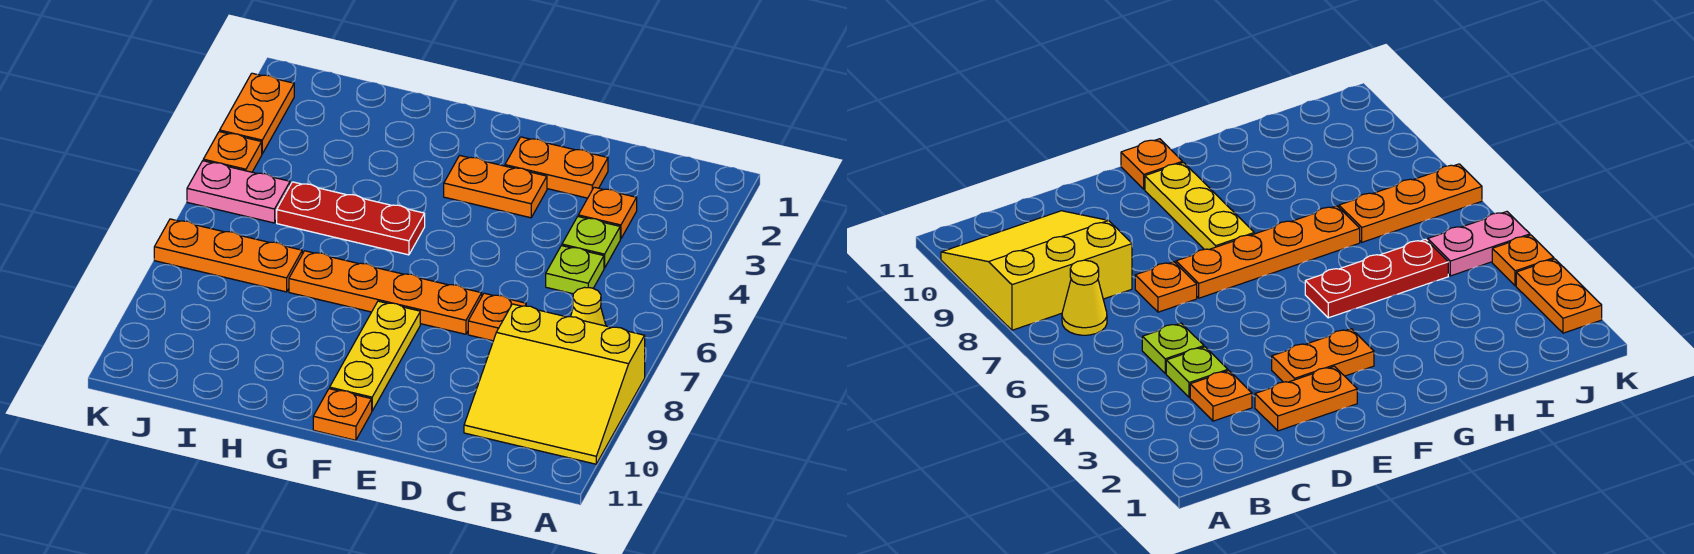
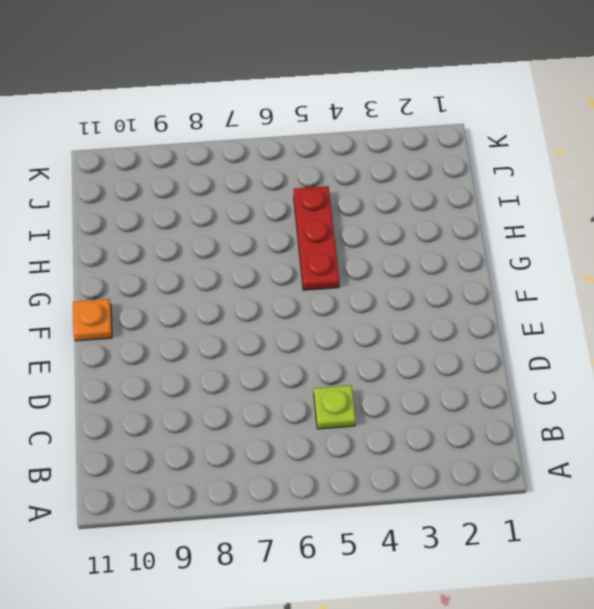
none -> yellow 3x3 slope [464,304,645,464]
none -> yellow 1x1 cone [571,287,606,326]
none -> orange 1x1 plate [578,187,637,239]

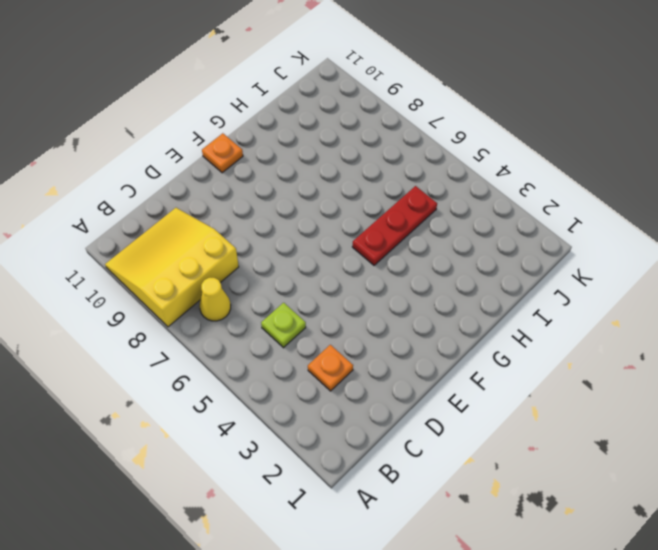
none -> lime 1x1 plate [562,217,620,268]
none -> orange 1x2 plate [505,137,608,198]
none -> orange 1x1 plate [468,293,526,341]

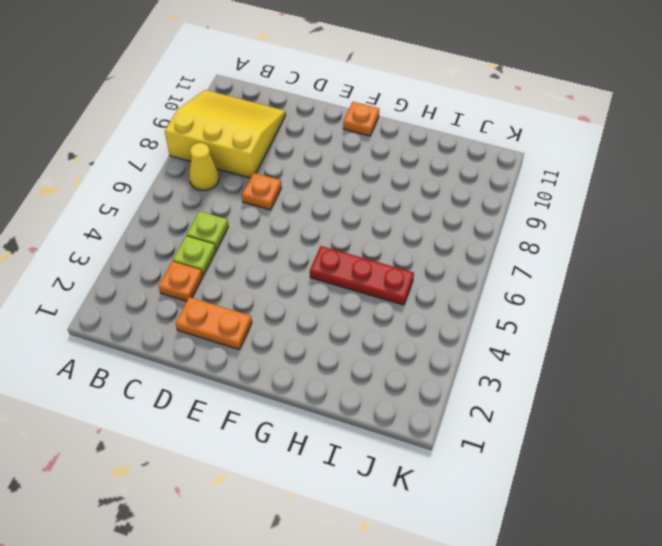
none -> orange 1x2 plate [444,155,547,218]
none -> orange 1x4 plate [289,251,482,334]
none -> yellow 1x3 plate [330,301,420,411]

